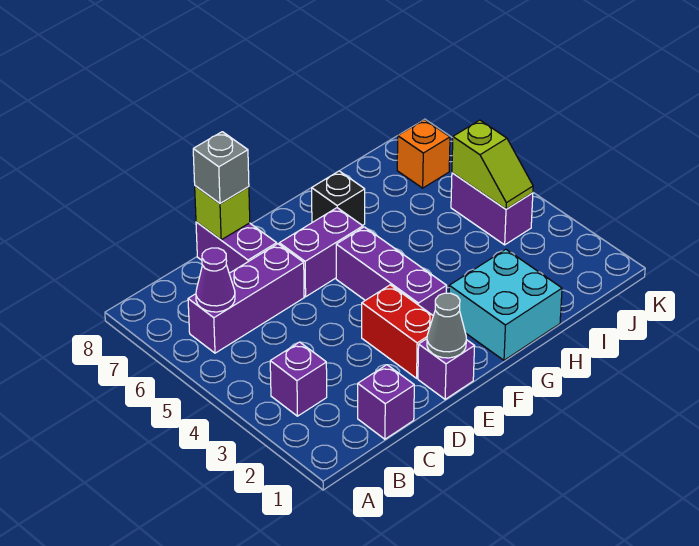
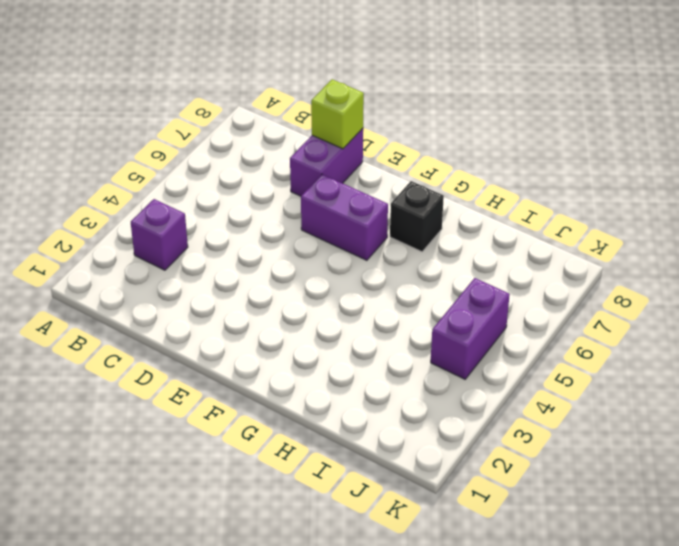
none -> purple 1x3 brick [188,244,304,353]
none -> purple 1x1 brick [358,365,414,439]
none -> purple 1x1 brick [418,339,475,399]

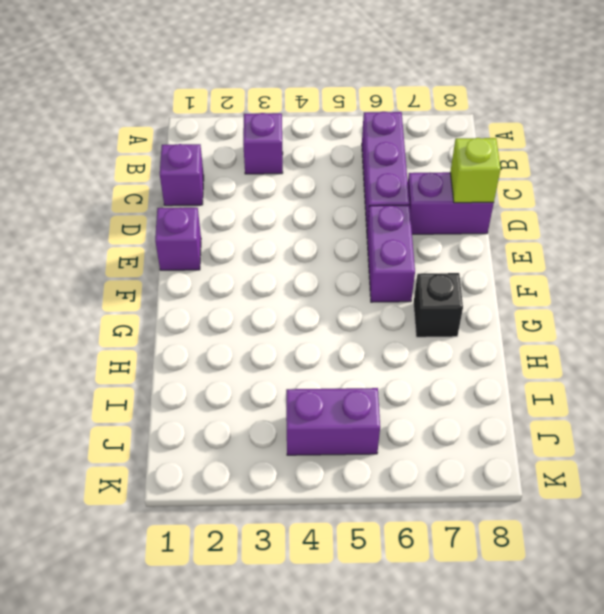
none -> red 1x2 brick [362,285,433,378]
none -> purple 1x3 brick [336,227,447,316]
none -> cyan 2x2 brick [449,249,562,360]

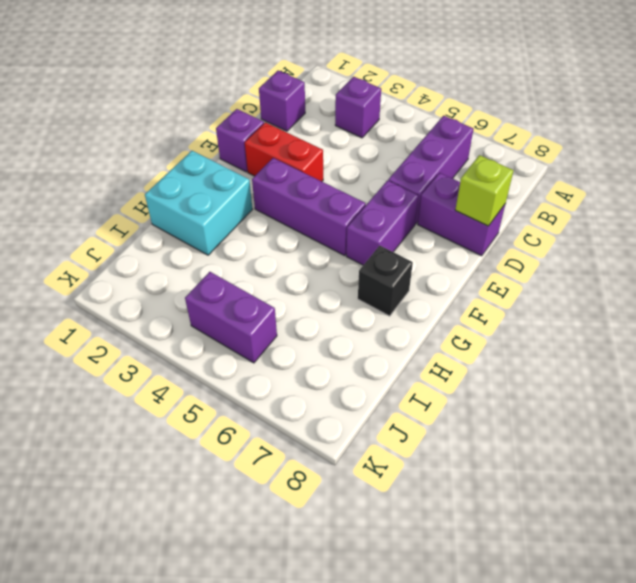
none -> orange 1x1 brick [397,120,450,188]
none -> purple 1x1 cone [196,248,235,312]
none -> grey 1x1 cone [427,293,466,358]

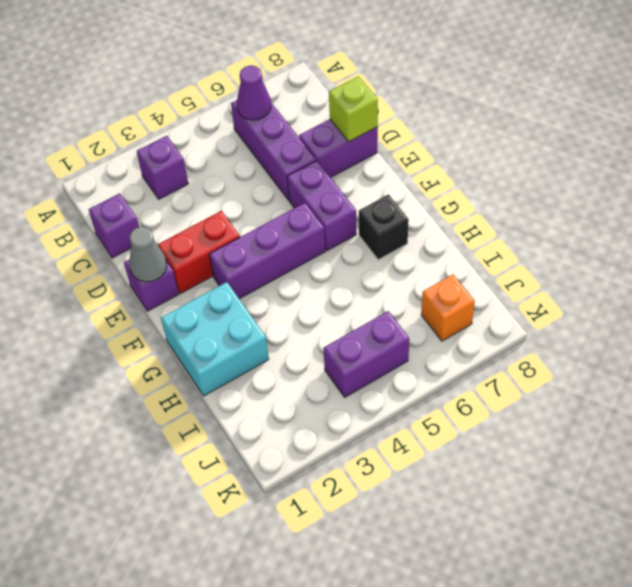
none -> lime 1x2 slope [452,120,533,209]
none -> grey 1x1 brick [193,132,249,203]

